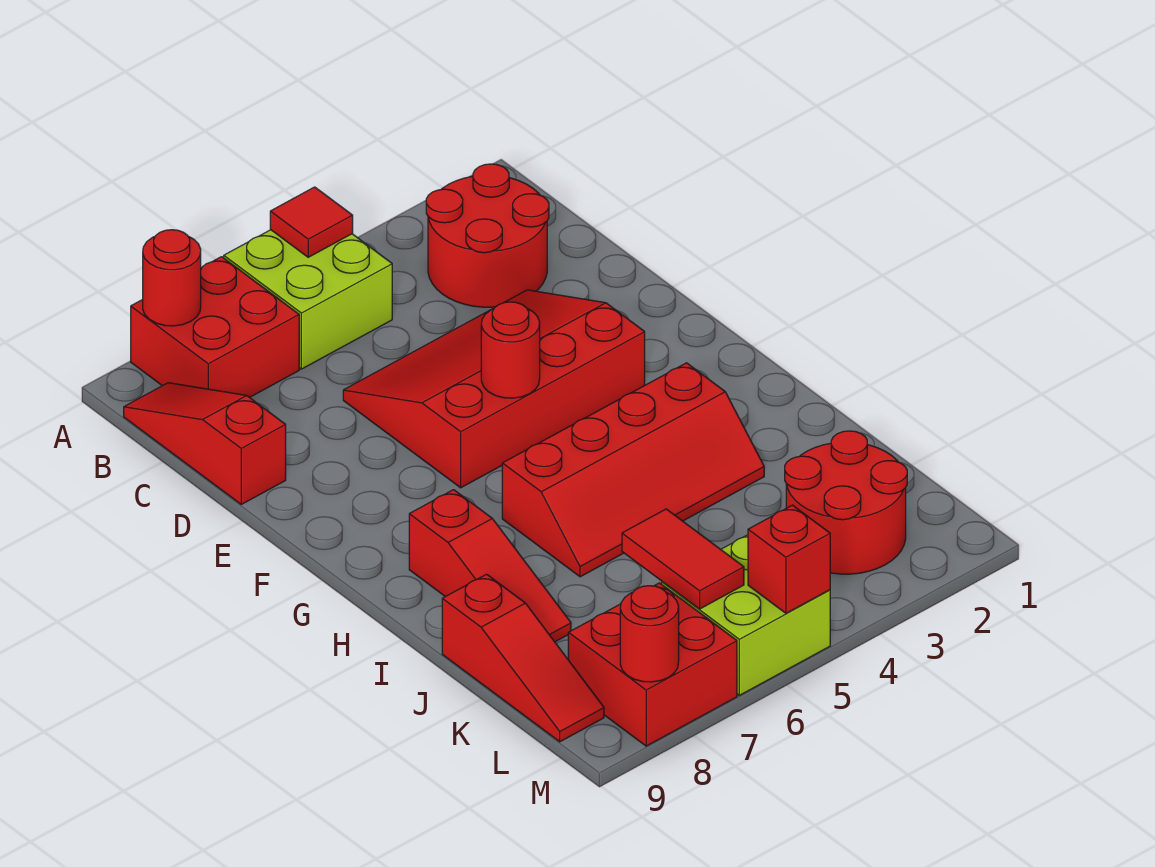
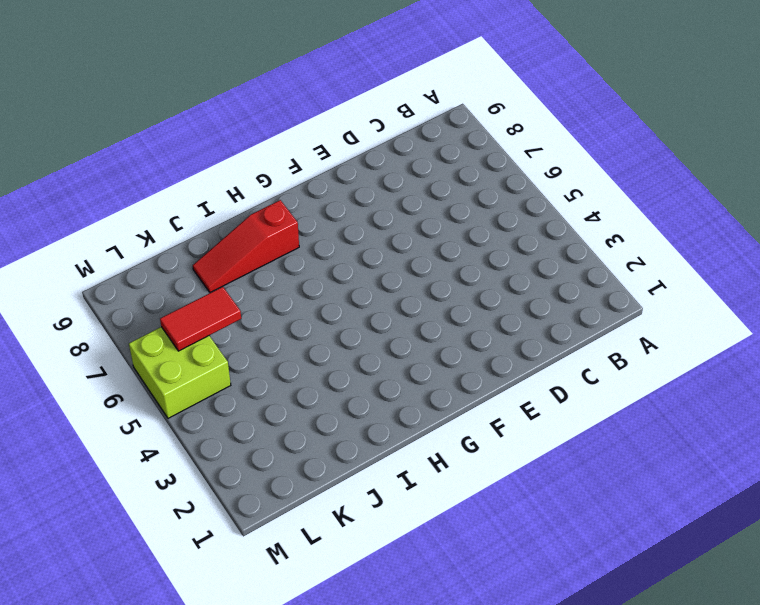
none -> lime 2x2 brick [224,230,392,369]
none -> red 2x2 brick [131,257,299,397]
none -> red 2x2 round brick [426,164,549,307]

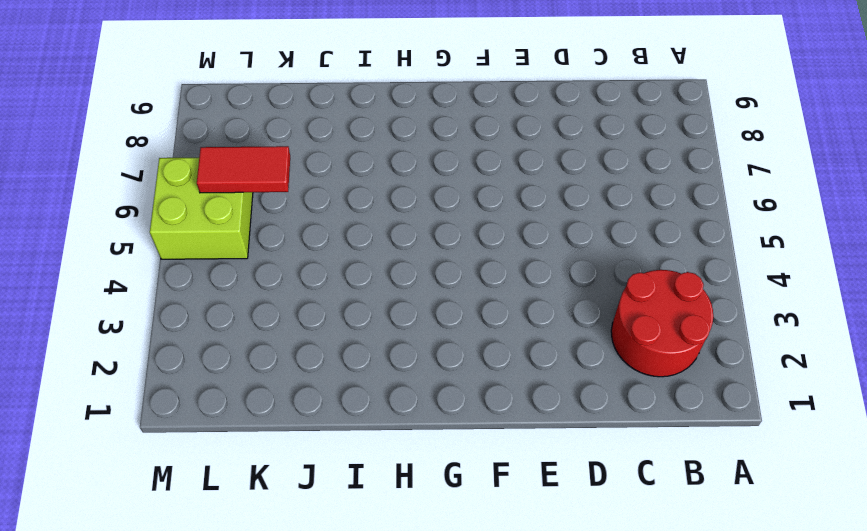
none -> lime 2x2 brick [224,230,392,369]
none -> red 2x2 brick [131,257,299,397]
none -> red 1x3 slope [124,383,286,504]

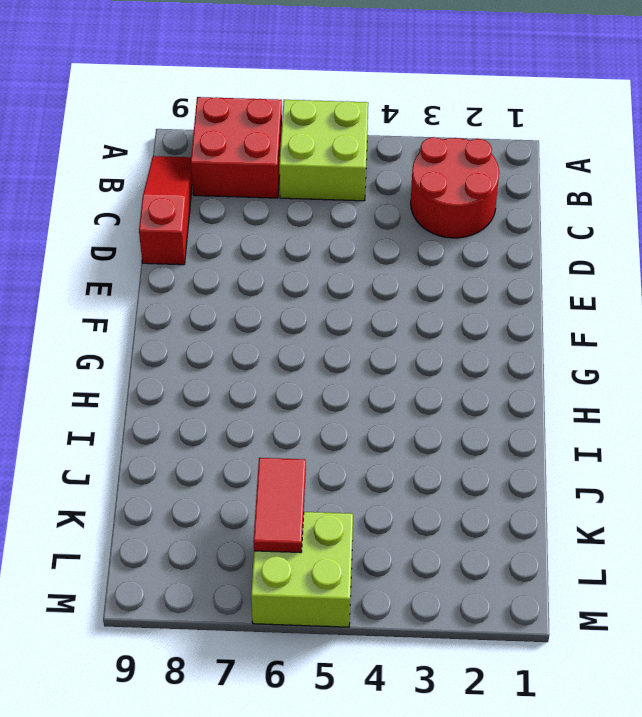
none -> red 3x4 slope [343,290,645,488]
none -> red 2x4 slope [502,363,764,577]
none -> red 1x3 slope [409,490,571,642]

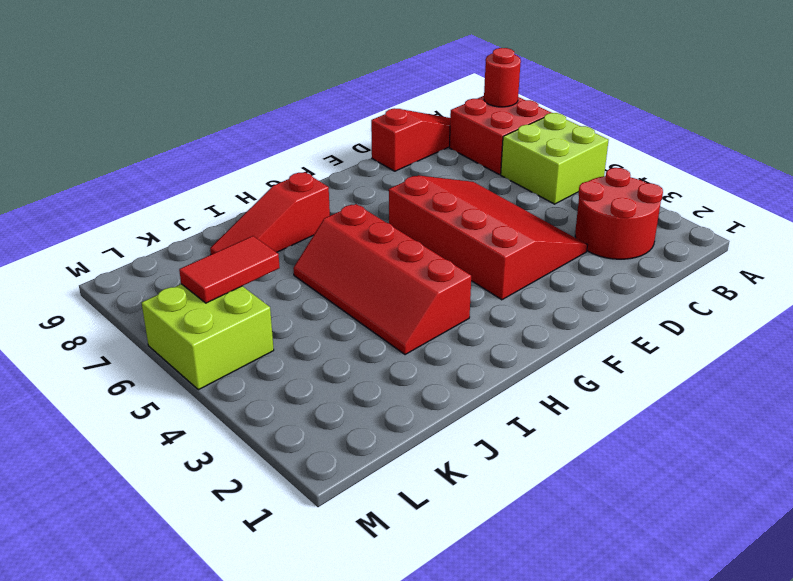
none -> red 1x3 slope [442,574,604,742]
none -> red 2x2 round brick [785,431,907,574]
none -> red 2x2 brick [568,583,737,746]

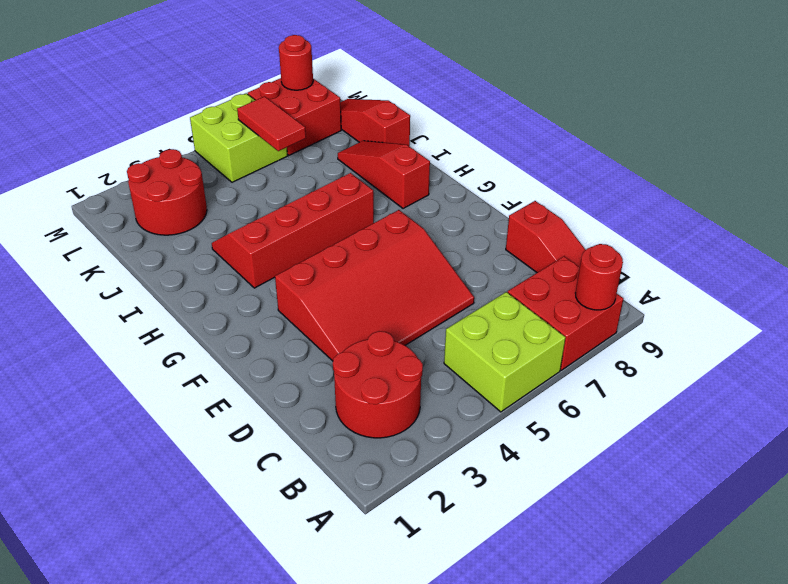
none -> red 1x1 tile [270,187,353,257]
none -> red 1x1 round brick [481,302,540,398]
none -> red 1x1 brick [748,505,830,613]

